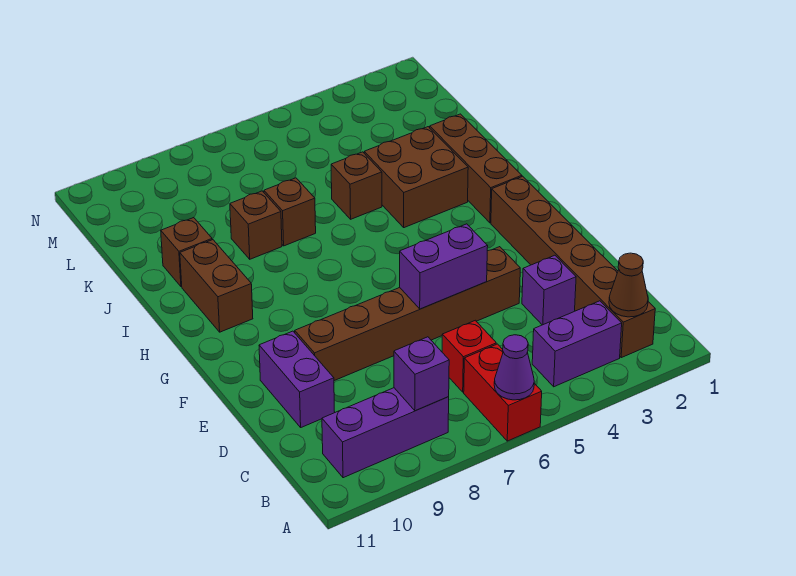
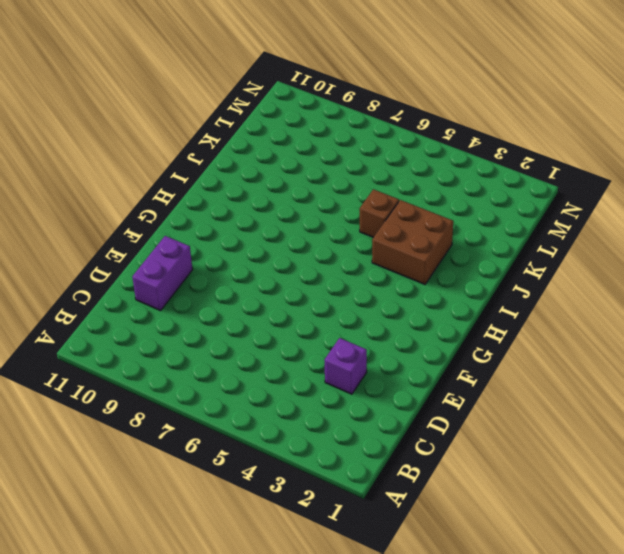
none -> red 1x2 brick [464,344,542,441]
none -> brown 1x6 brick [491,176,655,358]
none -> purple 1x2 brick [532,301,622,387]

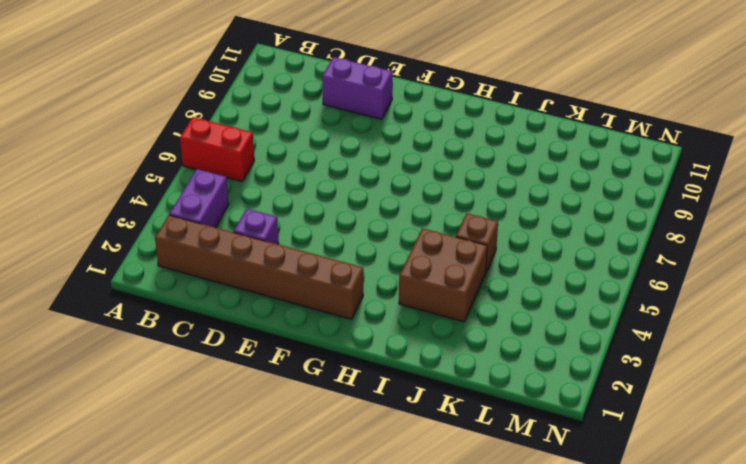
none -> purple 1x3 brick [322,388,449,478]
none -> red 1x1 brick [442,320,496,392]
none -> brown 1x6 brick [295,247,520,381]

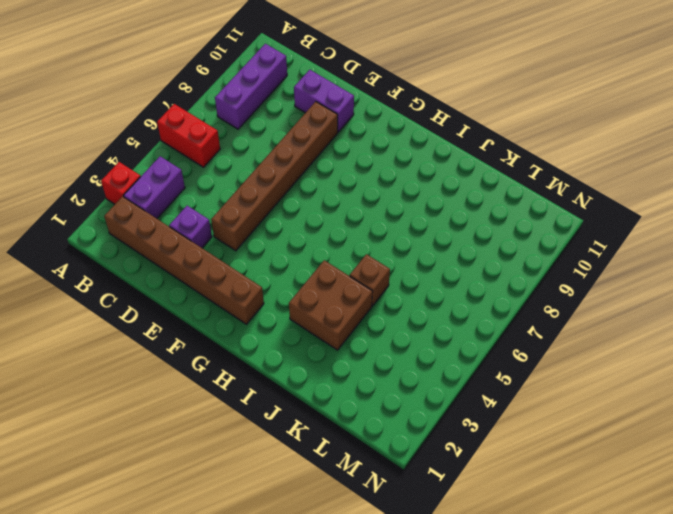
red 1x1 brick [101,162,141,204] -> red 1x1 brick moved to [442,320,496,392]
none -> brown 1x3 brick [430,114,522,223]
none -> brown 1x2 brick [180,240,253,332]
none -> brown 1x1 brick [264,178,316,246]

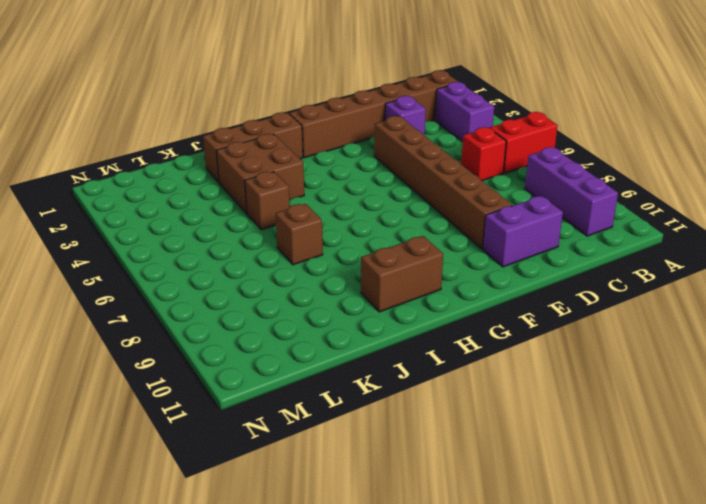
none -> brown 1x1 brick [230,191,282,259]
none -> brown 1x1 brick [161,218,212,287]
none -> purple 1x1 cone [494,335,534,400]

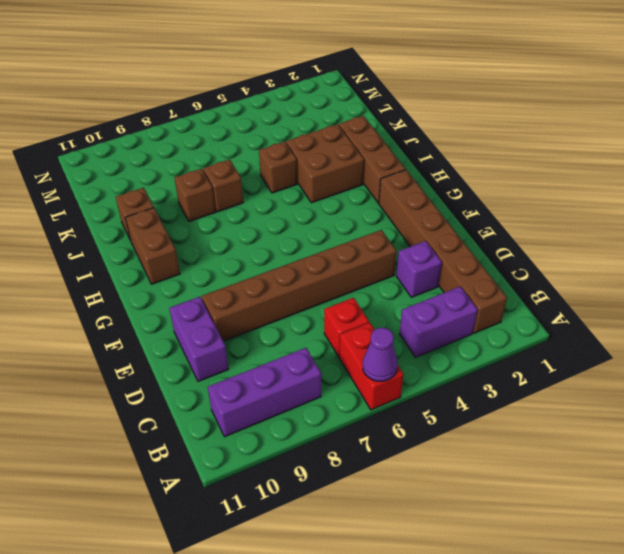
none -> brown 1x1 cone [609,253,648,317]
none -> purple 1x1 brick [394,337,449,411]
none -> purple 1x2 brick [400,224,488,309]

